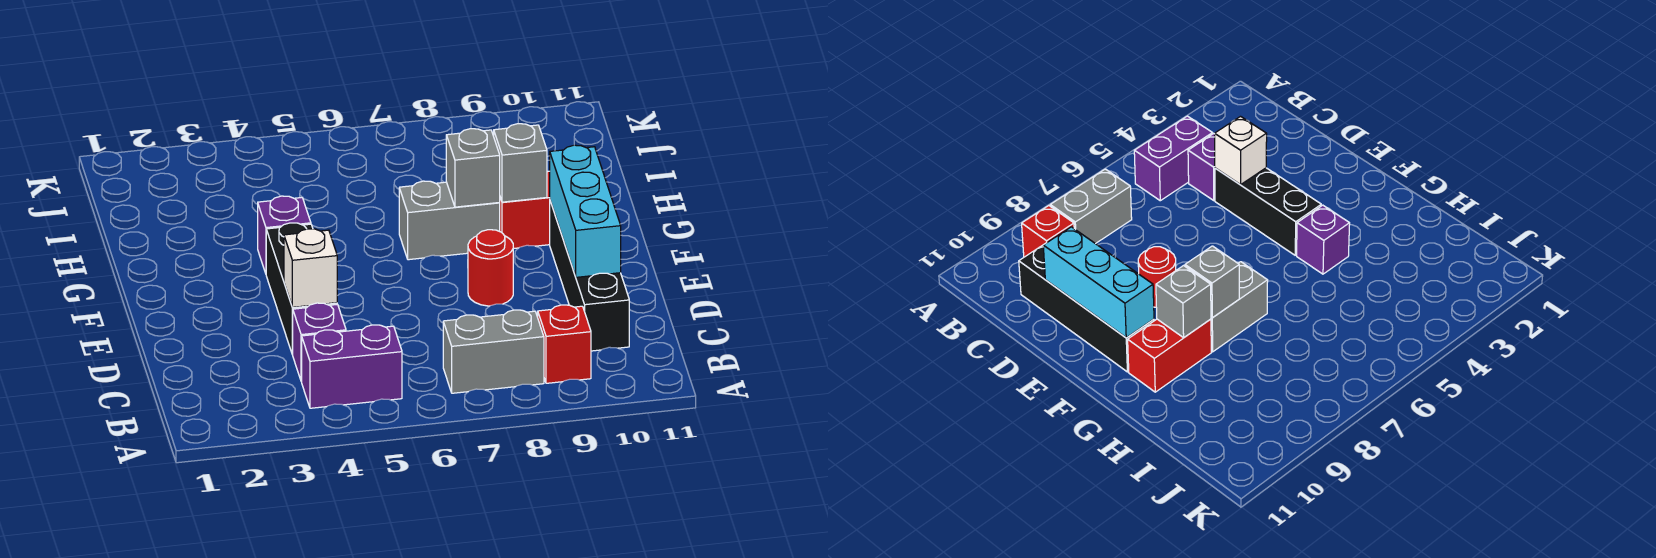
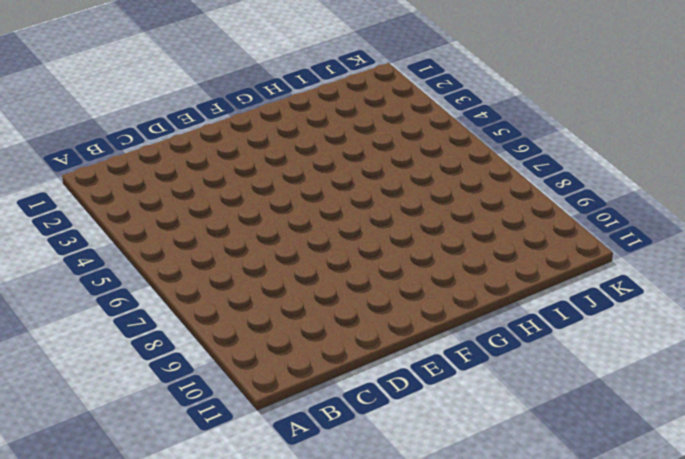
none -> purple 1x2 brick [302,325,402,408]
none -> grey 1x2 brick [443,310,544,393]
none -> red 1x1 brick [538,305,591,383]

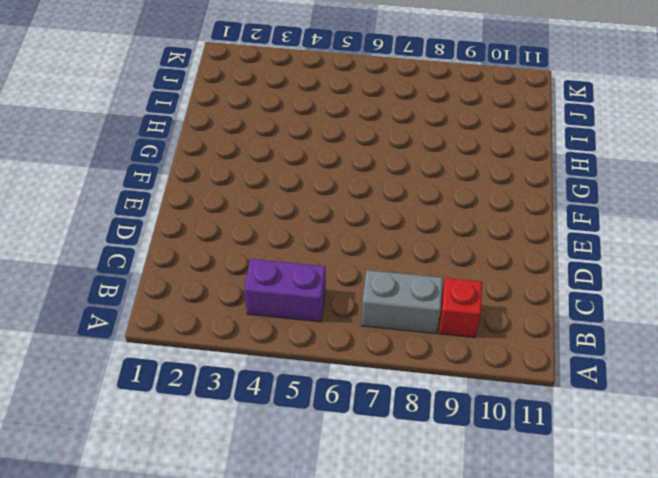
none -> purple 1x1 brick [293,303,346,382]
none -> black 1x4 brick [550,201,629,351]
none -> black 1x3 brick [266,223,337,355]

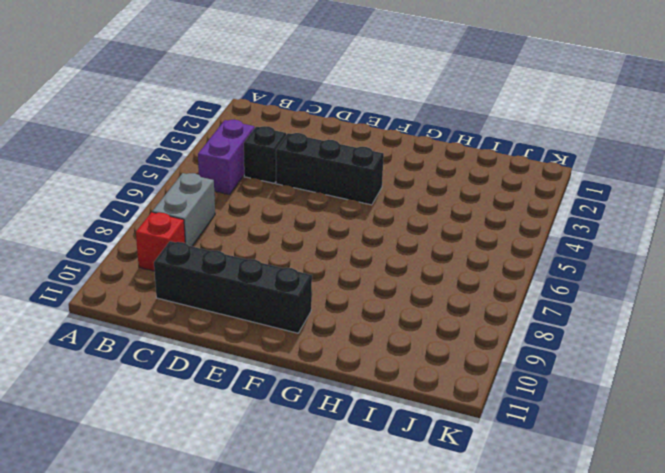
black 1x1 brick [244,126,286,183] -> purple 1x1 brick [293,303,346,382]
none -> red 1x1 round brick [468,230,513,306]
none -> purple 1x1 brick [258,196,311,273]
none -> grey 1x2 brick [399,181,500,260]

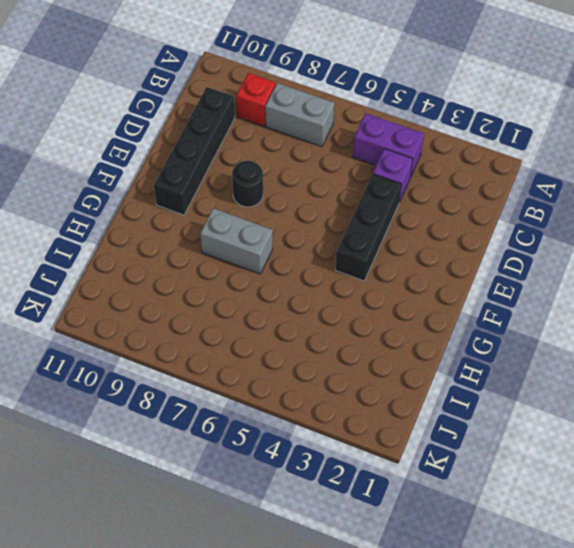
black 1x1 round brick [232,161,263,207] -> red 1x1 round brick [468,230,513,306]
none -> purple 1x1 brick [258,196,311,273]
none -> red 1x2 brick [500,171,550,249]
none -> white 1x1 brick [284,229,337,307]

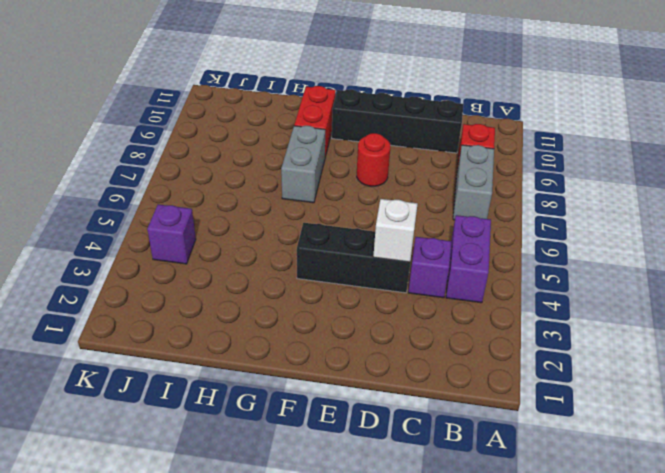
purple 1x1 brick [147,204,196,264] -> purple 1x1 brick moved to [258,196,311,273]
none -> cyan 1x3 brick [550,145,621,277]
none -> grey 1x1 brick [446,129,500,207]
none -> grey 1x1 brick [494,124,547,202]

